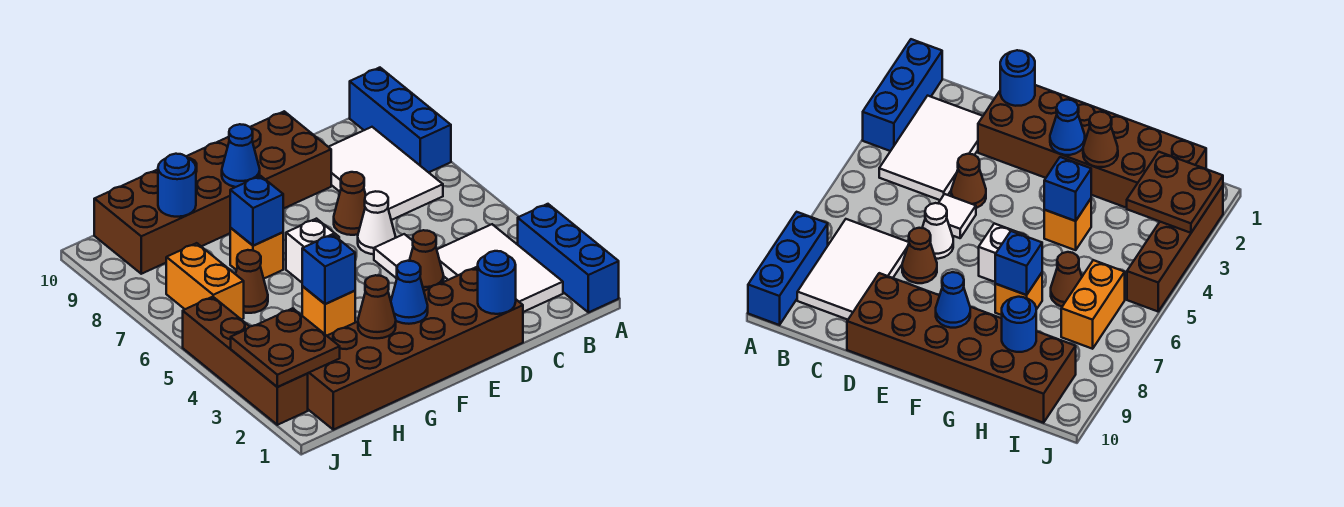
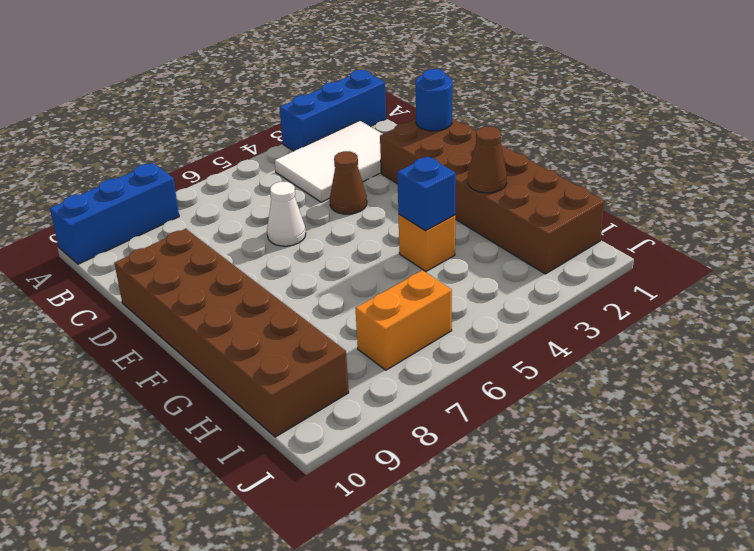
none -> white 2x3 tile [329,127,443,220]
none -> white 1x1 tile [374,234,413,278]
none -> brown 1x1 cone [334,172,366,235]

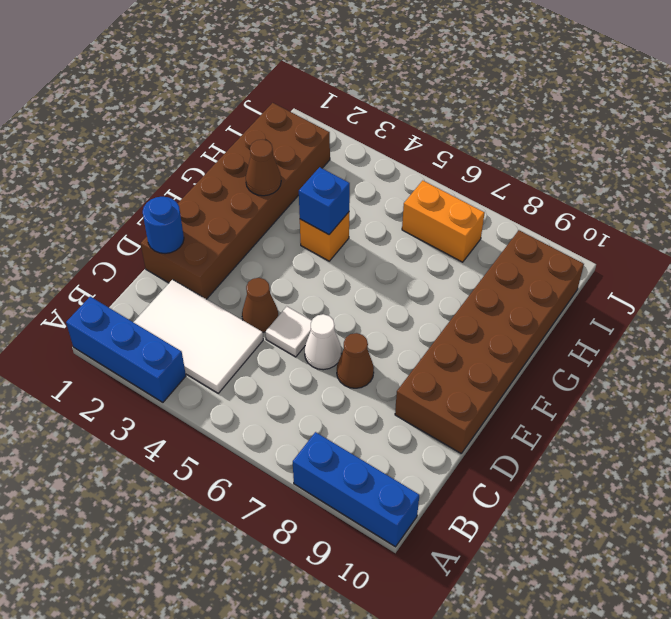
none -> white 2x3 tile [329,127,443,220]
none -> white 1x1 brick [286,219,339,282]
none -> orange 1x1 brick [230,228,283,278]

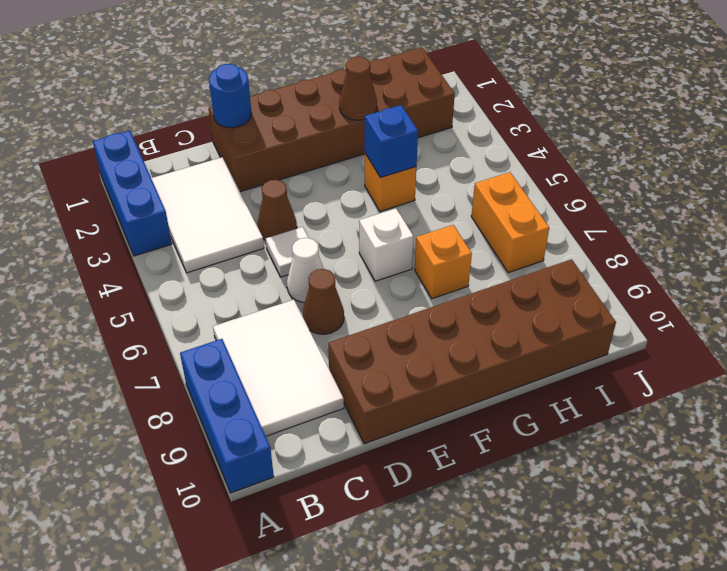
none -> brown 1x1 cone [236,250,268,313]
none -> brown 1x4 brick [183,297,308,425]
none -> blue 1x1 cone [391,261,428,324]

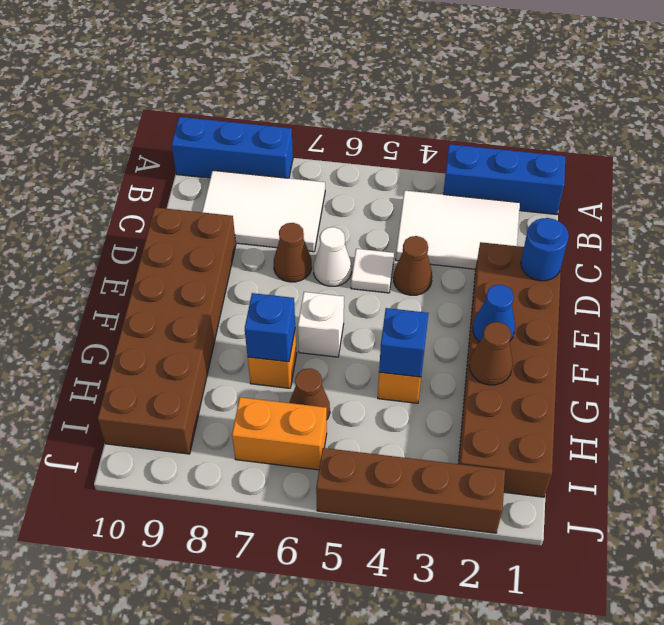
none -> blue 1x1 cone [222,124,260,187]
none -> blue 1x1 round brick [158,154,196,217]
none -> brown 2x2 plate [231,308,340,387]

